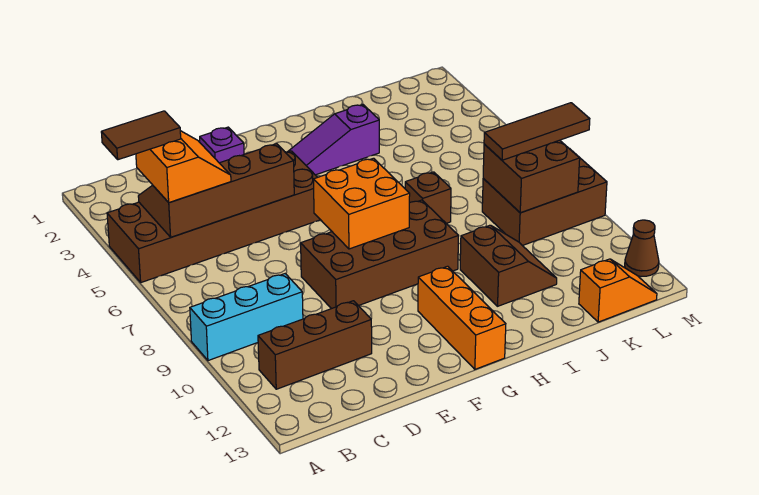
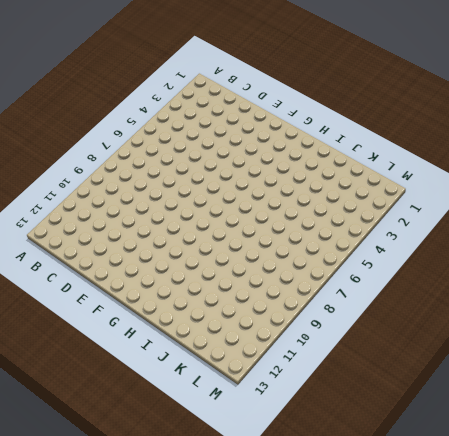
none -> brown 2x6 brick [107,151,320,282]
none -> cyan 1x3 brick [190,274,303,361]
none -> brown 1x3 brick [258,301,372,389]

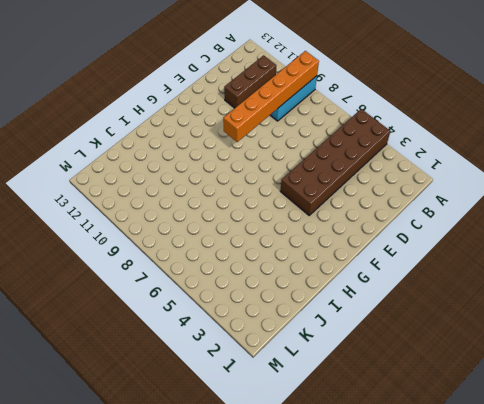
orange 1x6 brick [223,51,319,142] -> none
none -> purple 1x1 brick [200,127,244,163]
none -> brown 2x4 brick [301,200,458,309]
none -> purple 1x3 slope [288,105,379,175]

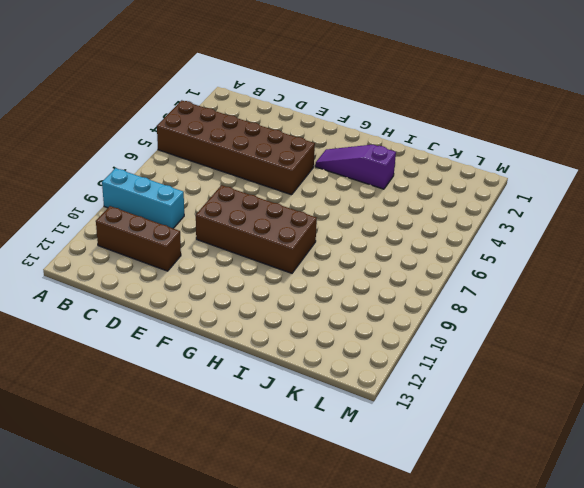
none -> purple 1x1 brick [200,127,244,163]
none -> orange 1x3 brick [418,266,506,369]
none -> brown 1x1 brick [405,172,451,223]

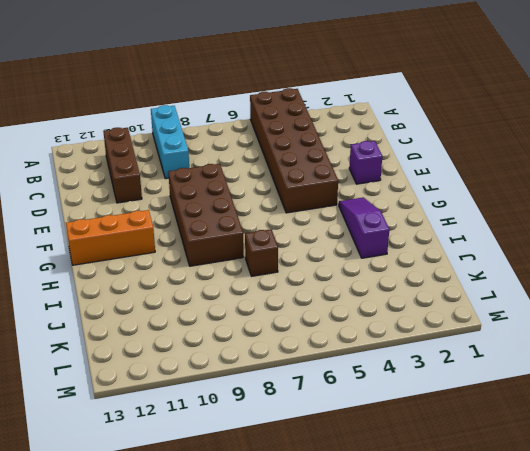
none -> brown 2x2 slope [460,225,557,306]
none -> brown 2x3 brick [482,148,607,246]
none -> orange 1x2 slope [579,259,657,322]

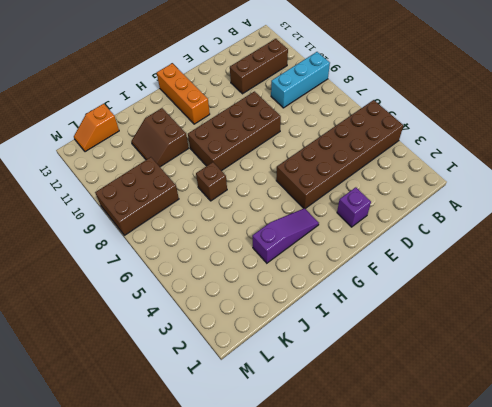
none -> brown 1x1 cone [625,220,659,277]
none -> brown 2x4 slope [138,144,294,237]
none -> orange 2x2 brick [313,158,410,249]

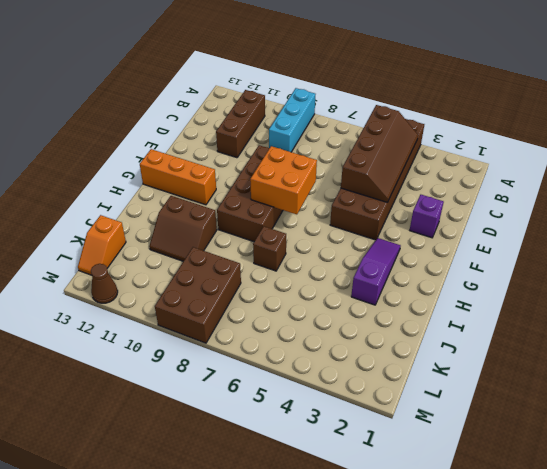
none -> brown 2x2 brick [483,140,580,213]
none -> orange 2x2 slope [136,131,231,203]
none -> brown 1x3 tile [484,103,590,160]

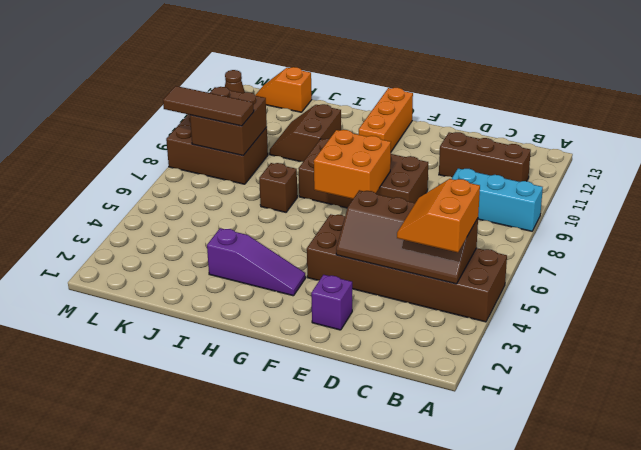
none -> brown 1x2 tile [101,111,181,160]

